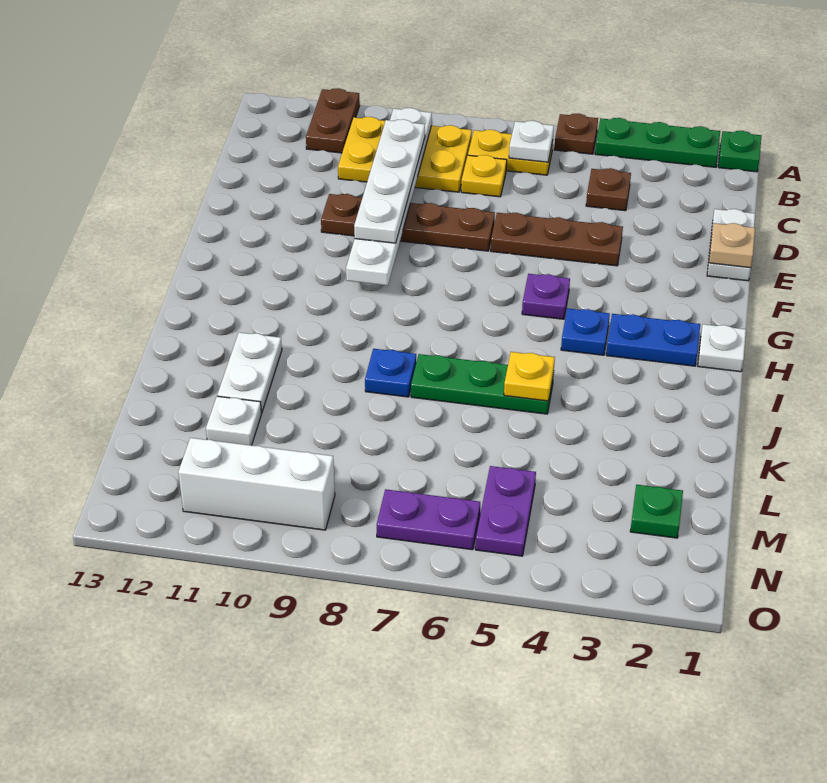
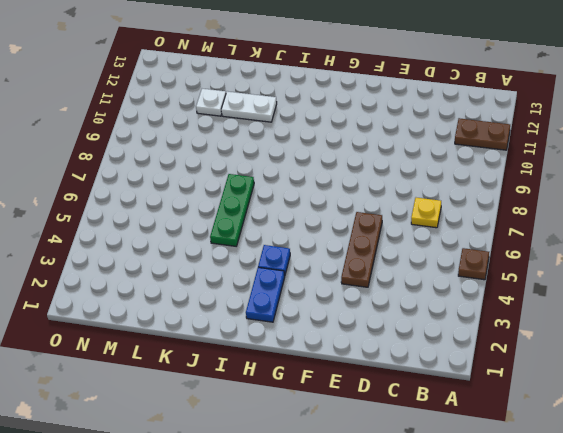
none -> green 1x1 plate [718,131,761,172]
none -> green 1x3 plate [595,118,720,167]
none -> yellow 1x2 plate [468,130,553,175]

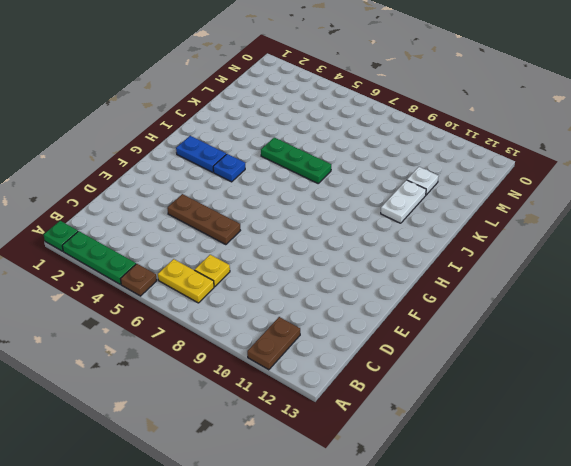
none -> yellow 2x3 plate [338,117,472,192]
none -> brown 1x1 plate [586,168,631,211]
none -> white 1x2 plate [707,209,755,281]

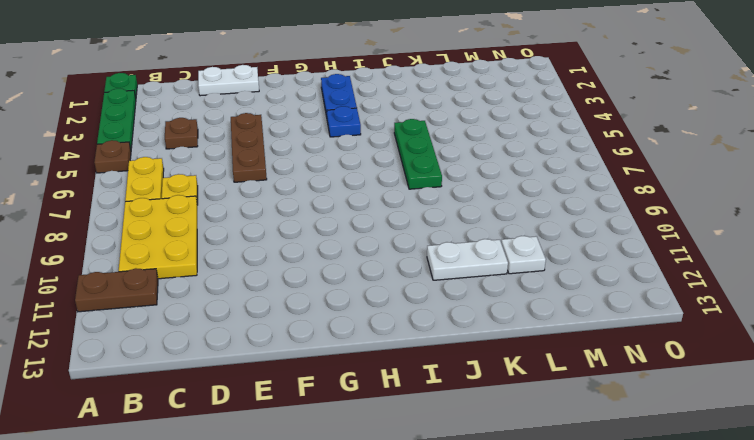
none -> brown 1x4 plate [321,194,495,251]
none -> purple 1x1 plate [522,274,570,319]
none -> white 1x1 plate [698,324,746,372]

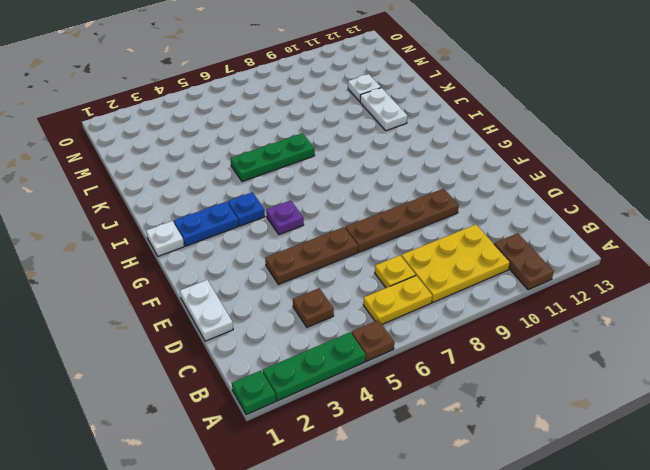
none -> blue 1x1 plate [365,349,416,397]
none -> green 1x1 plate [630,485,683,538]
none -> purple 1x2 plate [475,466,536,556]

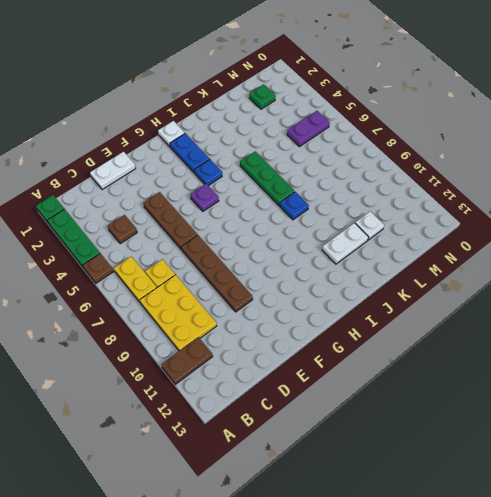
none -> purple 1x2 plate [377,489,480,550]
none -> white 1x3 brick [178,438,335,530]
none -> white 1x1 plate [509,121,554,162]

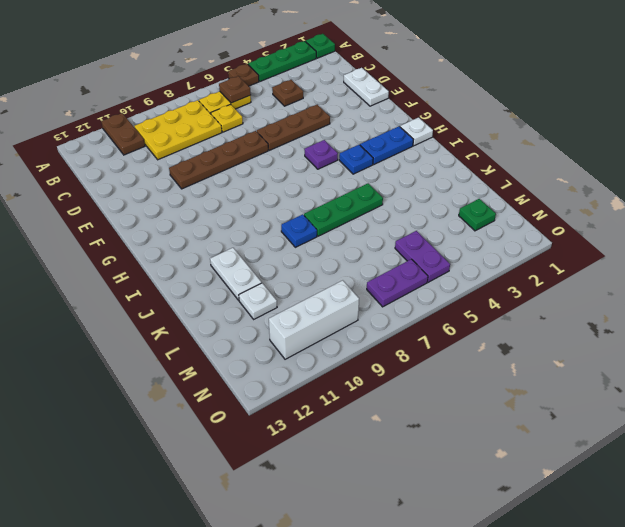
brown 1x1 plate [219,76,251,103] -> white 1x1 plate [509,121,554,162]
none -> white 1x6 plate [346,108,432,286]
none -> tan 1x1 plate [709,223,755,268]
none -> yellow 1x1 plate [504,352,555,401]

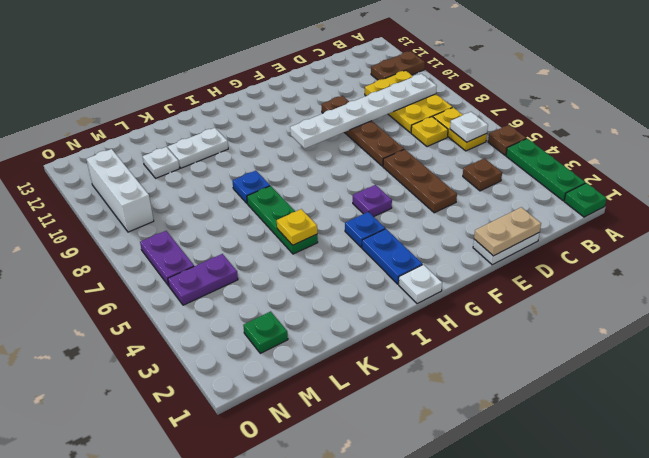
tan 1x2 plate [474,207,541,256] -> tan 1x1 plate [709,223,755,268]
none -> white 1x4 plate [354,119,425,243]

